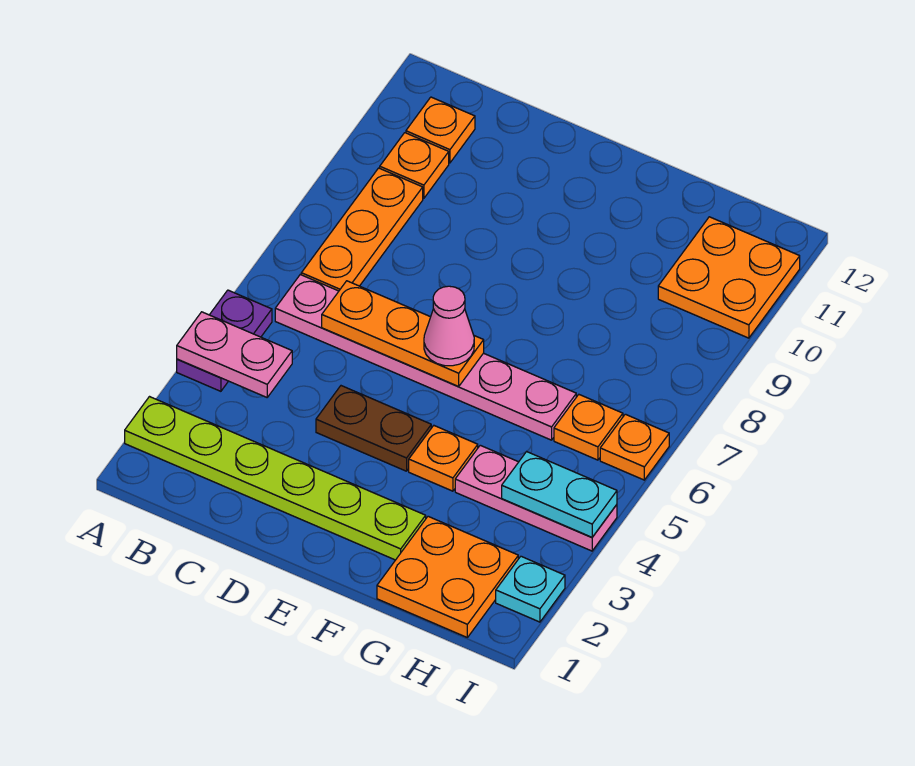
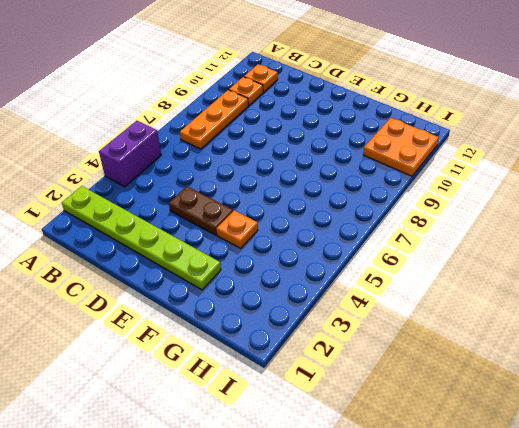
purple 1x2 brick [99,121,161,187] -> purple 1x2 plate [177,290,272,391]
none -> pink 1x6 plate [275,275,576,440]
none -> orange 2x2 plate [377,516,518,637]
none -> pink 1x3 plate [455,445,617,551]

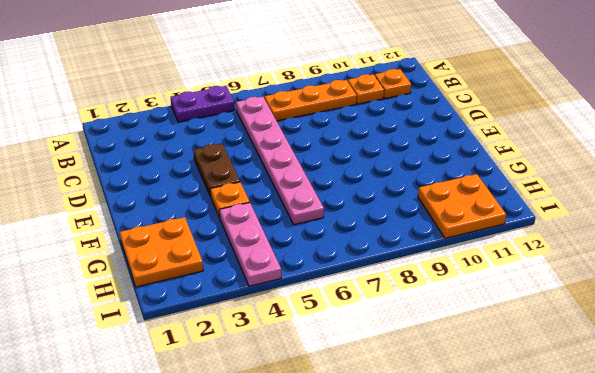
none -> lime 1x6 plate [125,397,426,560]
none -> orange 1x1 plate [554,395,623,460]
none -> cyan 1x1 plate [496,556,565,622]

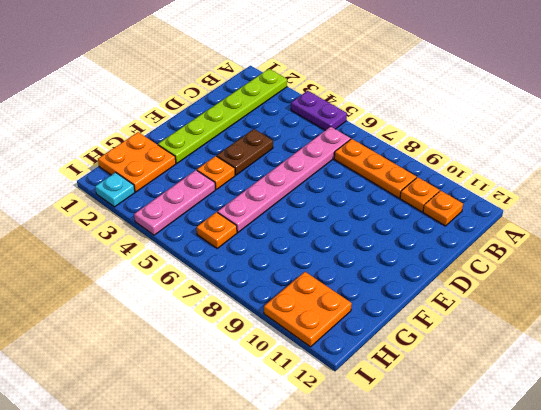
none -> orange 1x1 plate [600,414,669,480]
none -> pink 1x2 plate [177,312,292,397]
none -> orange 1x3 plate [322,281,484,386]

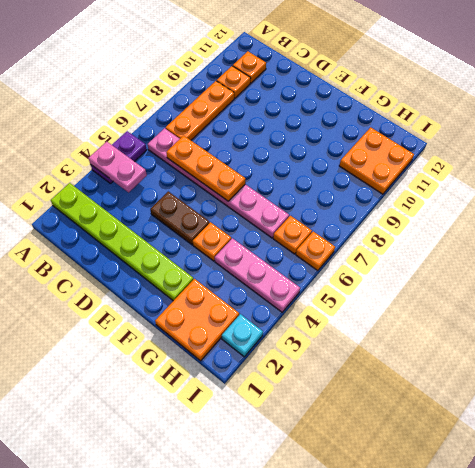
none -> cyan 1x2 plate [502,452,617,537]
none -> pink 1x1 cone [424,286,474,366]

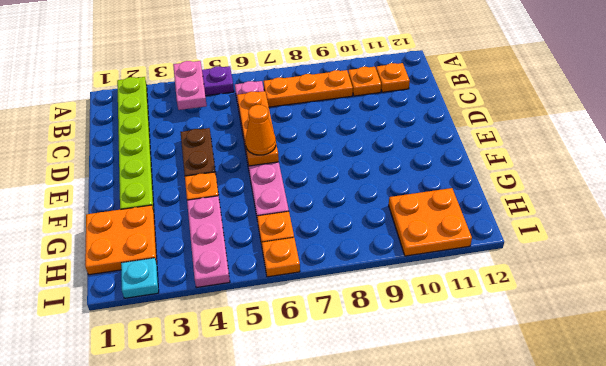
orange 1x1 cone [245,105,276,155] -> pink 1x1 cone [424,286,474,366]
none -> cyan 1x2 plate [502,452,617,537]

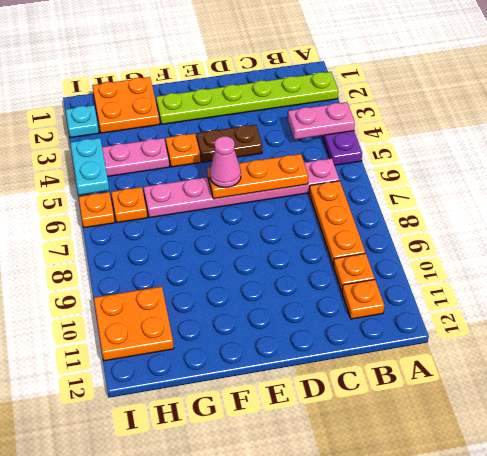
cyan 1x2 plate [70,138,109,195] -> cyan 1x2 plate turned to [502,452,617,537]

